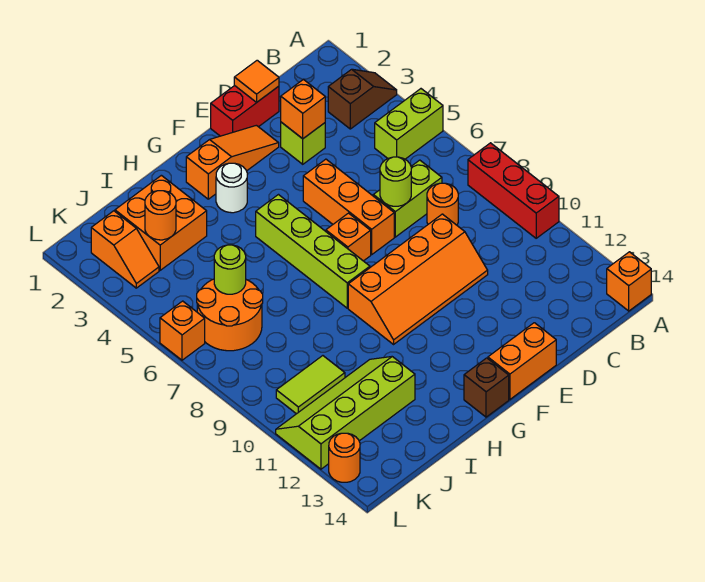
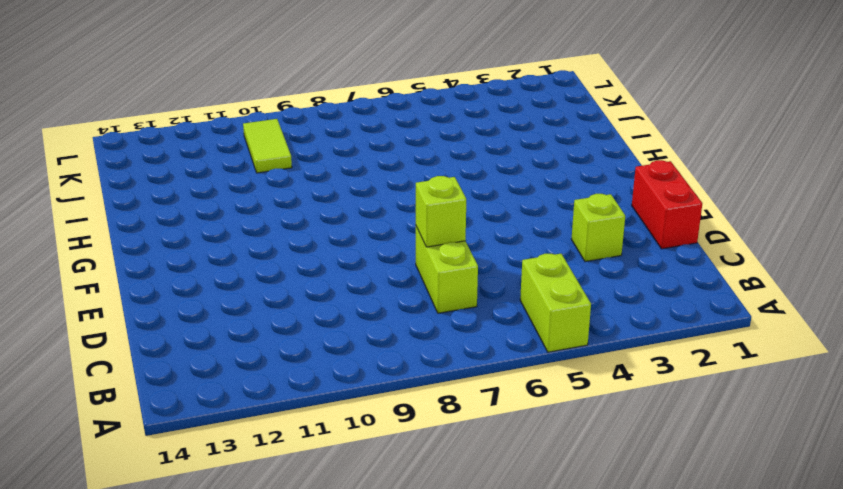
lime 1x1 brick [416,176,466,247] -> lime 1x1 round brick [380,157,411,206]
none -> brown 1x2 slope [328,69,397,129]
none -> red 1x3 brick [468,143,559,238]
none -> orange 1x1 brick [607,252,651,311]

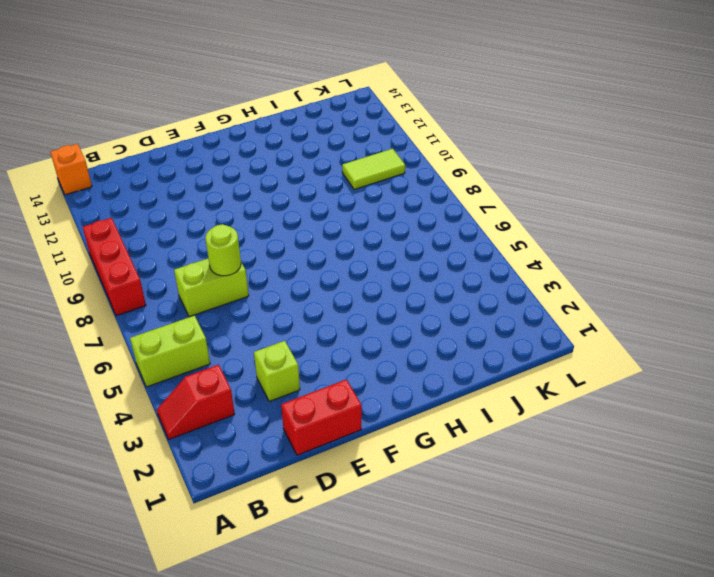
red 1x2 slope [157,365,235,439] -> brown 1x2 slope [328,69,397,129]
none -> orange 1x1 round brick [427,183,458,225]
none -> orange 2x4 slope [348,214,488,344]
none -> orange 1x3 slope [186,125,279,199]

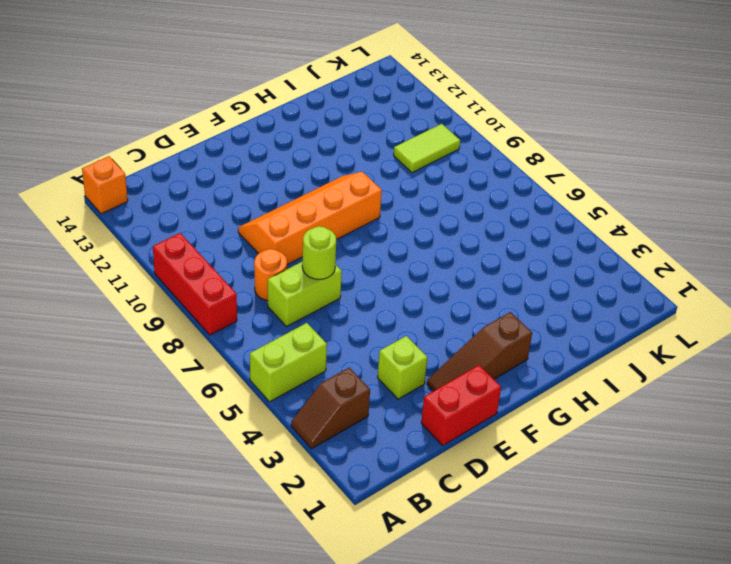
brown 1x3 slope [427,312,532,391] -> orange 1x3 slope [186,125,279,199]
none -> orange 1x3 brick [303,159,394,255]
none -> orange 1x2 brick [488,323,556,399]
none -> orange 1x1 brick [326,213,371,261]

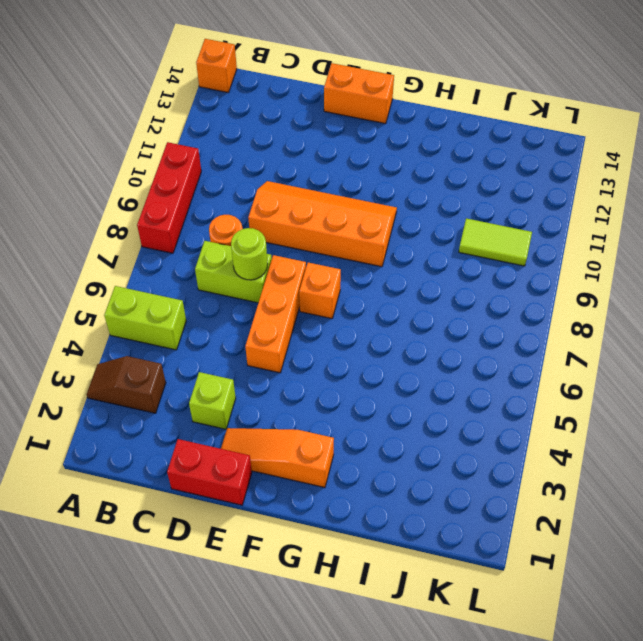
none -> white 1x1 round brick [216,163,247,213]
none -> lime 1x4 brick [256,195,370,308]
none -> brown 1x1 brick [464,358,509,417]

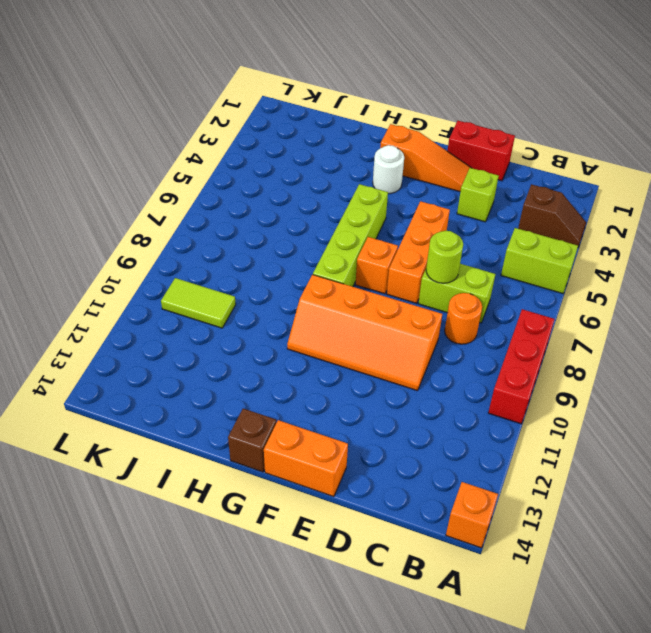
none -> orange 2x2 brick [115,175,207,270]
none -> lime 2x4 slope [276,357,415,469]
none -> orange 2x2 round brick [197,279,263,351]

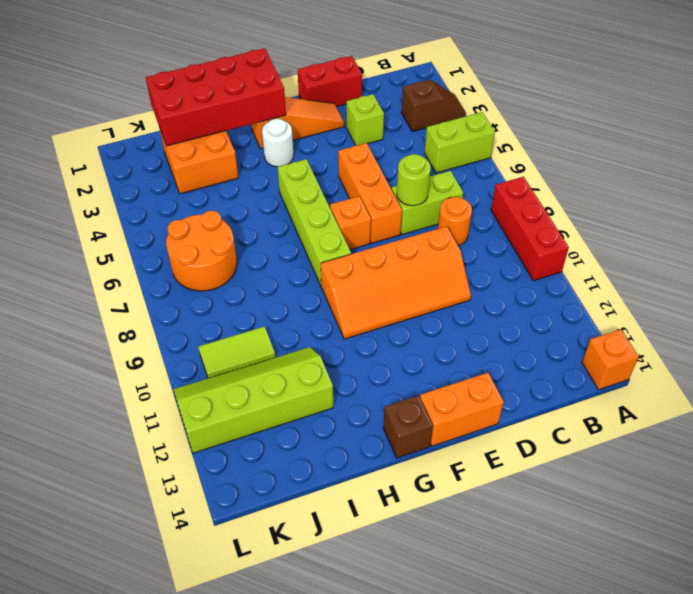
red 2x4 brick [146,49,286,146] -> none
none -> orange 1x2 slope [91,211,159,288]
none -> orange 1x1 brick [160,301,205,360]
none -> orange 1x1 round brick [329,433,360,482]

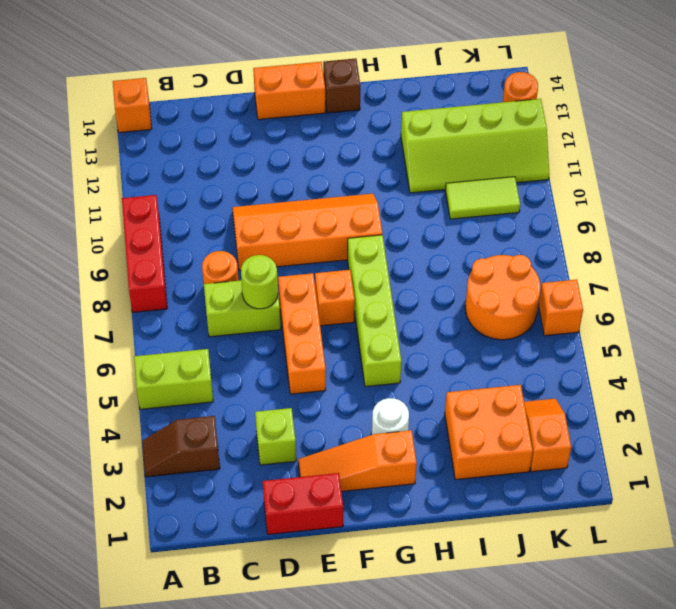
none -> orange 1x1 tile [234,60,279,102]
none -> orange 1x1 brick [281,80,325,139]
none -> orange 1x1 round brick [145,191,176,240]

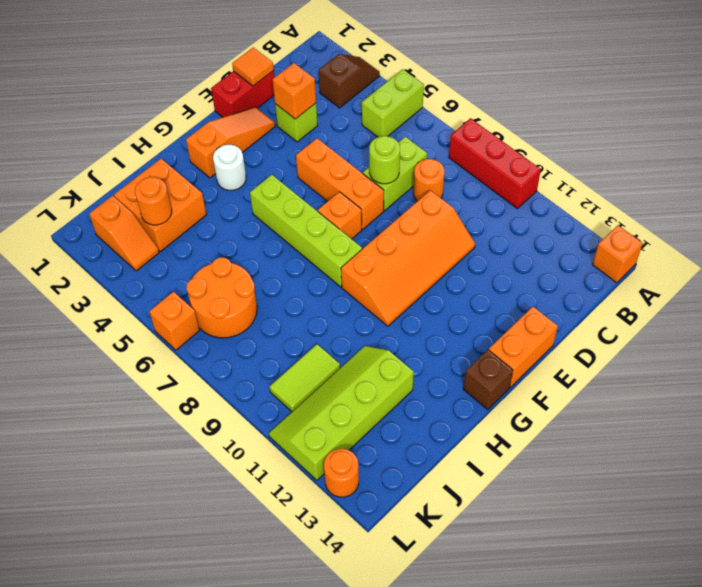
none -> lime 1x1 round brick [214,245,246,294]

